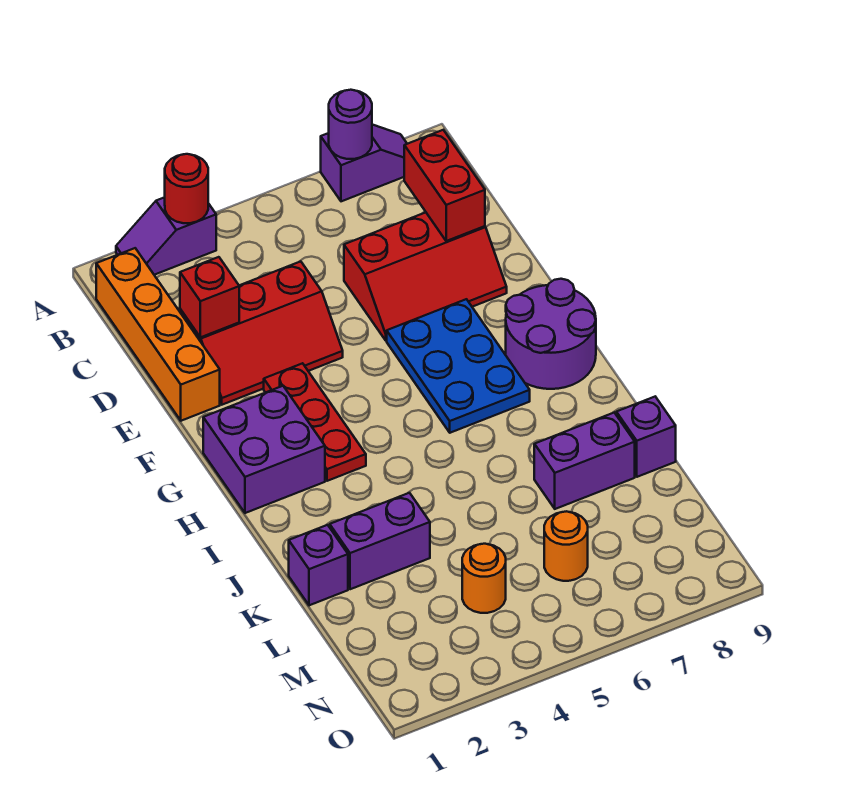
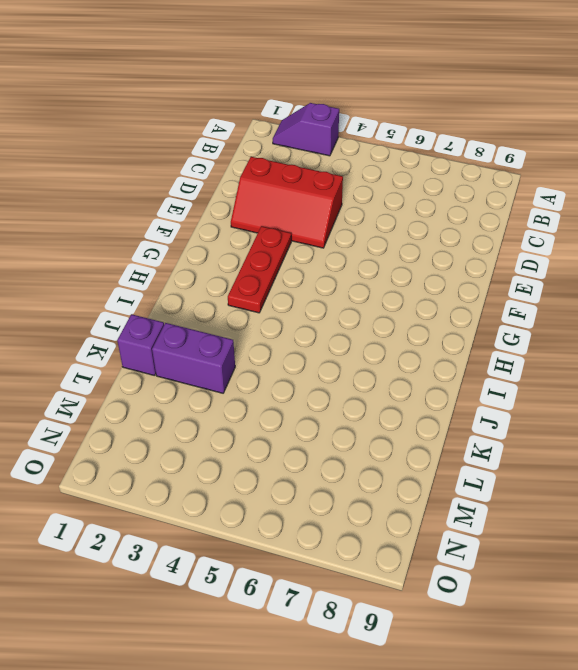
none -> purple 1x2 slope [321,125,407,201]
none -> orange 1x4 brick [96,248,220,421]
none -> red 2x3 slope [344,212,507,340]

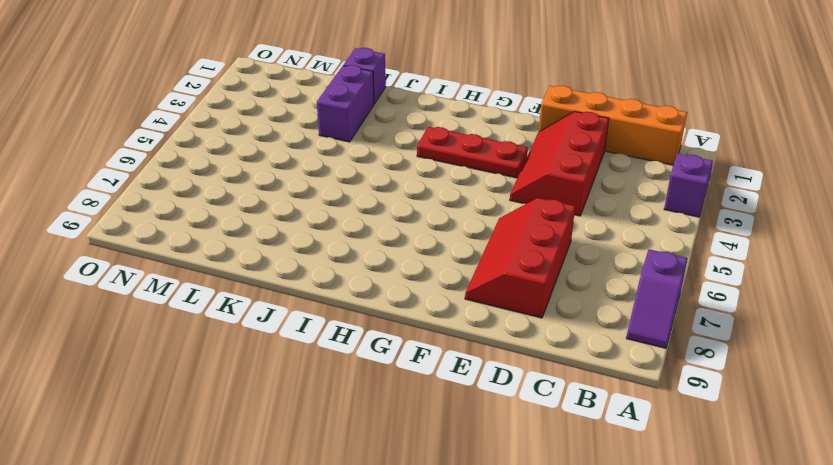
none -> blue 2x3 plate [387,299,530,433]
none -> purple 2x2 brick [203,386,325,513]
none -> purple 2x2 round brick [506,279,596,389]

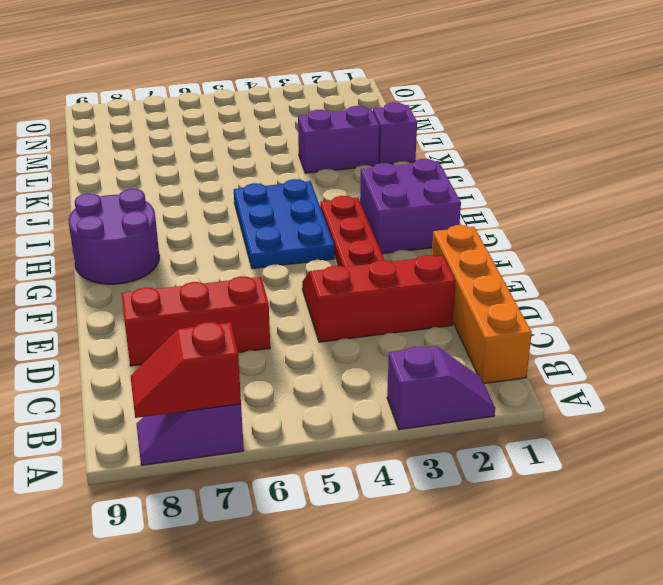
red 1x2 slope [131,322,241,418] -> purple 1x1 round brick [329,90,372,159]
blue 2x3 plate [234,179,334,269] -> blue 2x3 plate moved to [387,299,530,433]
none -> purple 1x2 brick [534,413,635,509]
none -> purple 1x1 brick [616,397,676,477]
none -> orange 1x1 round brick [462,544,506,613]

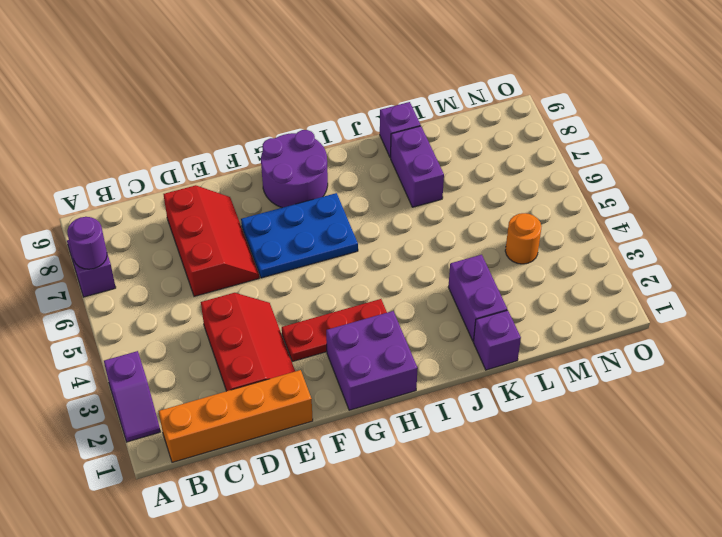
none -> orange 1x1 round brick [544,511,588,581]
none -> red 1x1 round brick [165,154,208,223]
none -> red 1x2 brick [404,130,485,241]

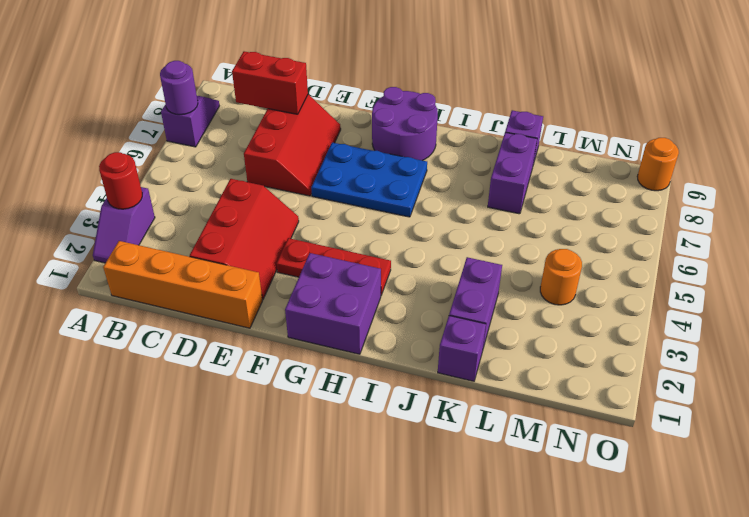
orange 1x1 round brick [637,138,679,191] -> orange 1x1 round brick moved to [544,511,588,581]
none -> red 1x1 brick [180,257,239,337]

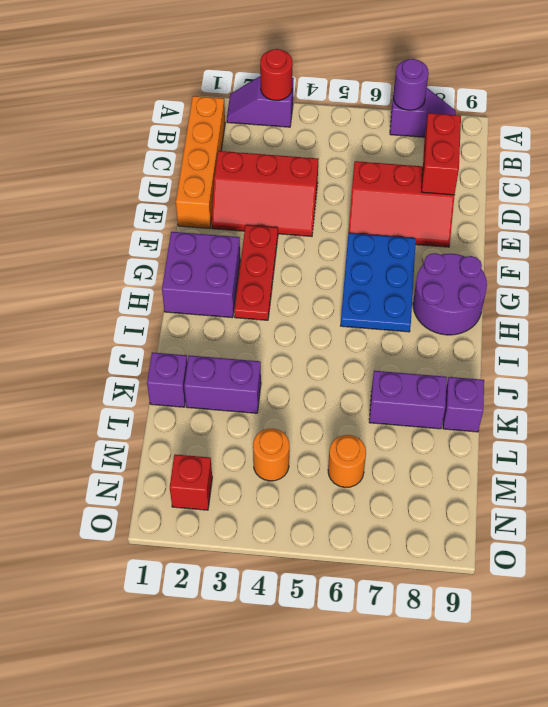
red 1x1 brick [170,455,212,510] -> red 1x1 brick moved to [180,257,239,337]

